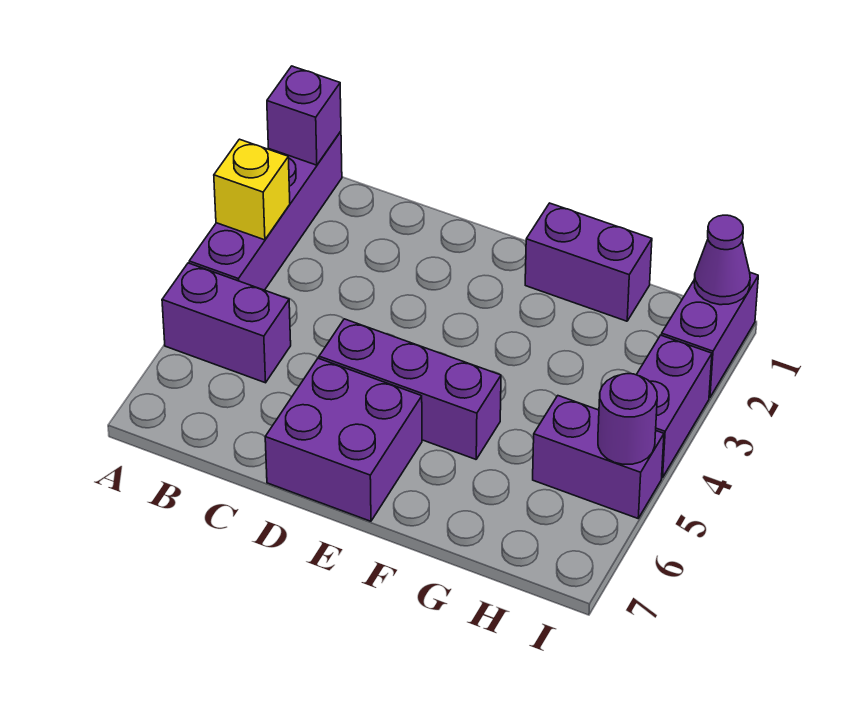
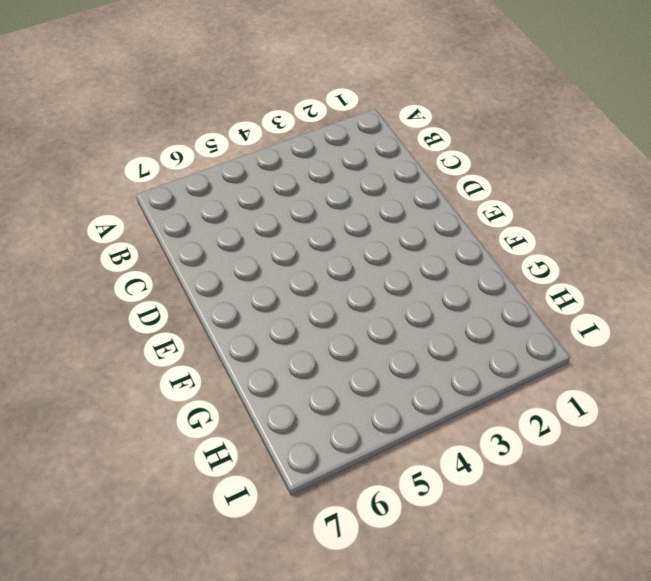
none -> purple 1x4 brick [189,131,342,290]
none -> purple 1x2 brick [162,263,291,383]
none -> purple 1x3 brick [319,319,501,459]

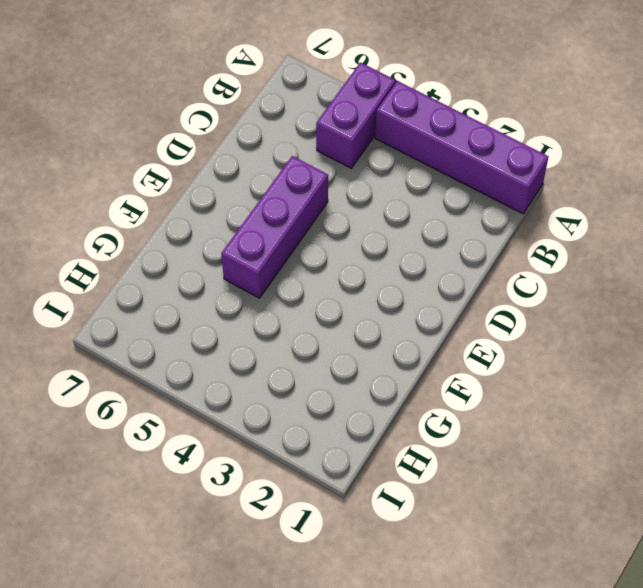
none -> purple 2x2 brick [265,358,422,521]
none -> purple 1x2 brick [525,203,652,321]
none -> purple 1x2 brick [533,396,664,518]

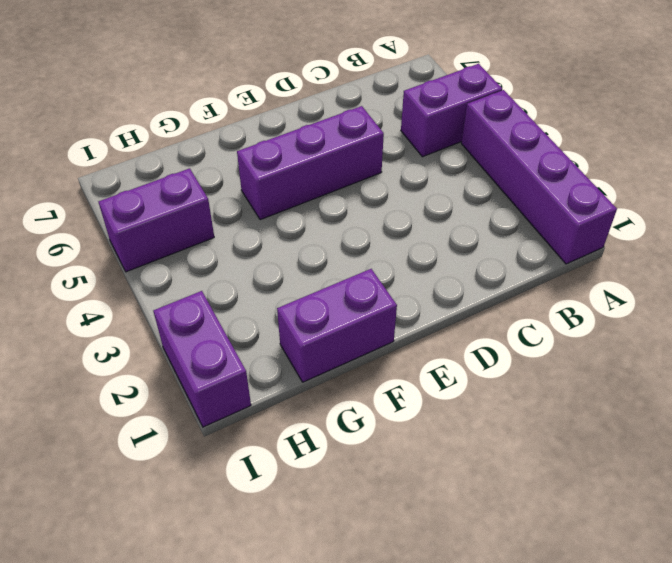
none -> purple 2x2 brick [265,358,422,521]
none -> purple 1x2 brick [636,335,712,478]
none -> purple 1x1 brick [267,66,341,165]

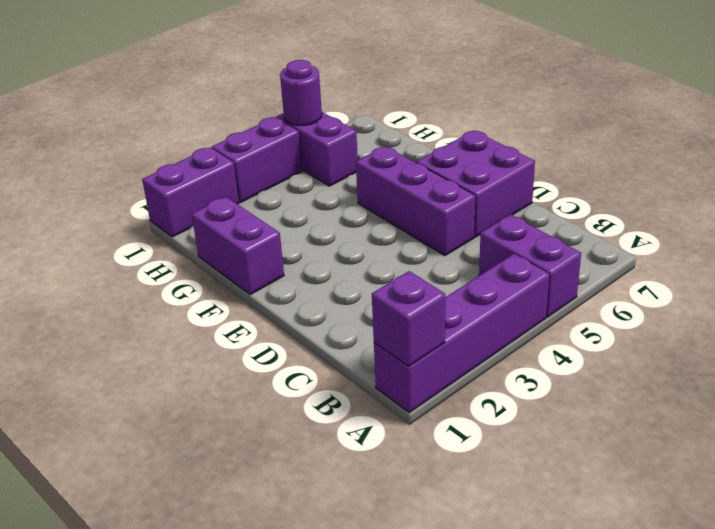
none -> yellow 1x1 brick [214,139,290,240]
none -> purple 1x1 cone [694,215,750,305]

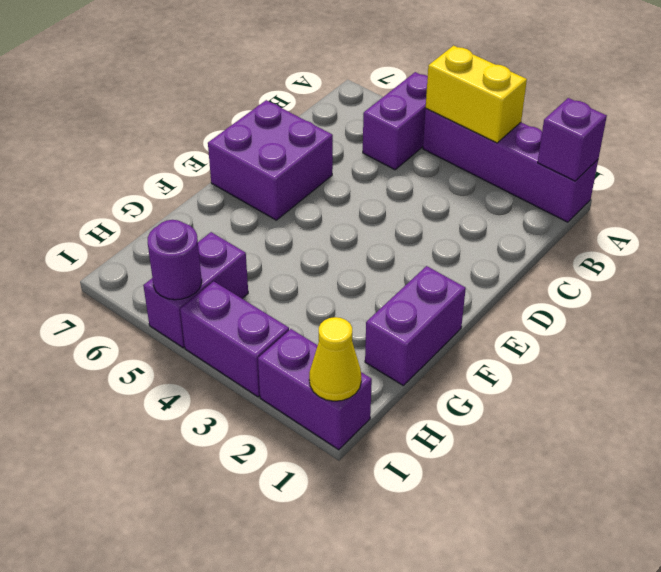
yellow 1x2 brick [426,46,527,143] -> yellow 1x1 brick [214,139,290,240]
yellow 1x1 cone [309,317,361,401] -> purple 1x1 cone [694,215,750,305]
none -> purple 1x3 brick [319,319,501,459]

